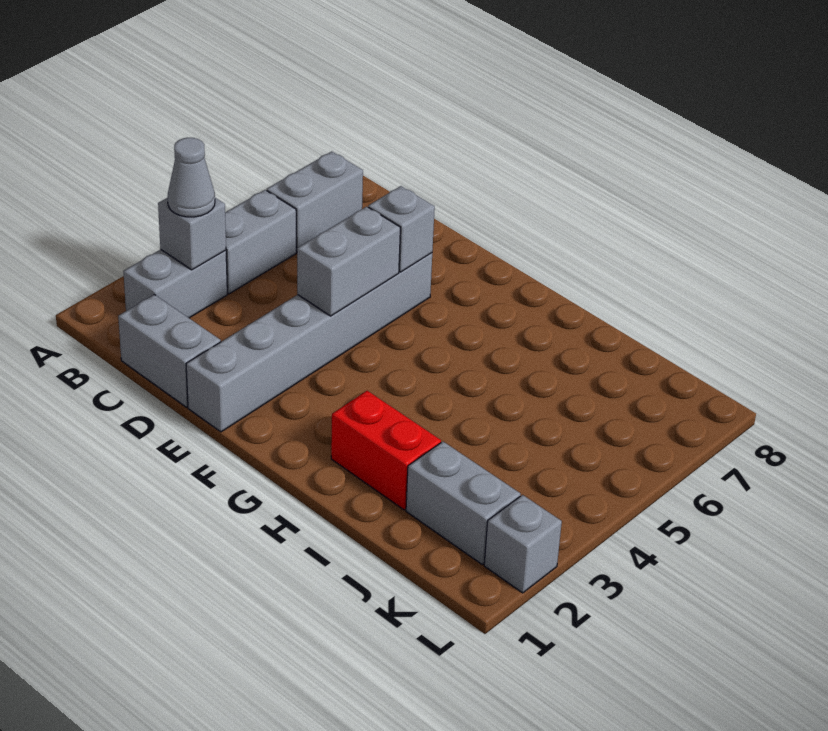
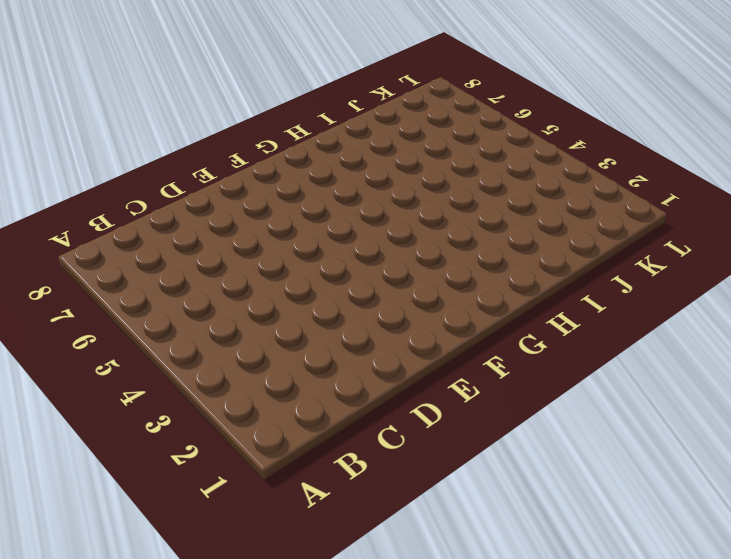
none -> grey 1x2 brick [123,249,227,318]
none -> grey 1x2 brick [225,190,296,294]
none -> grey 1x2 brick [267,151,363,252]

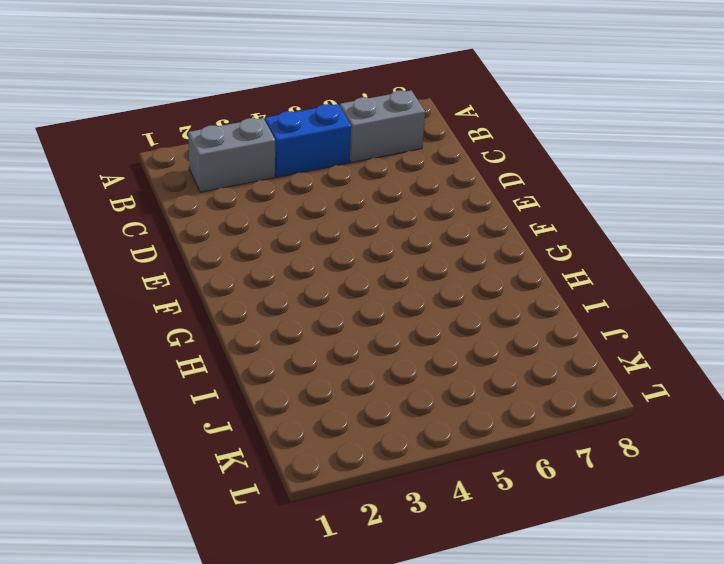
blue 1x2 brick [265,104,351,177] -> grey 1x2 brick [225,190,296,294]
none -> grey 1x2 brick [118,294,221,407]
none -> grey 1x6 brick [186,253,432,432]
none -> red 1x2 brick [331,391,441,510]

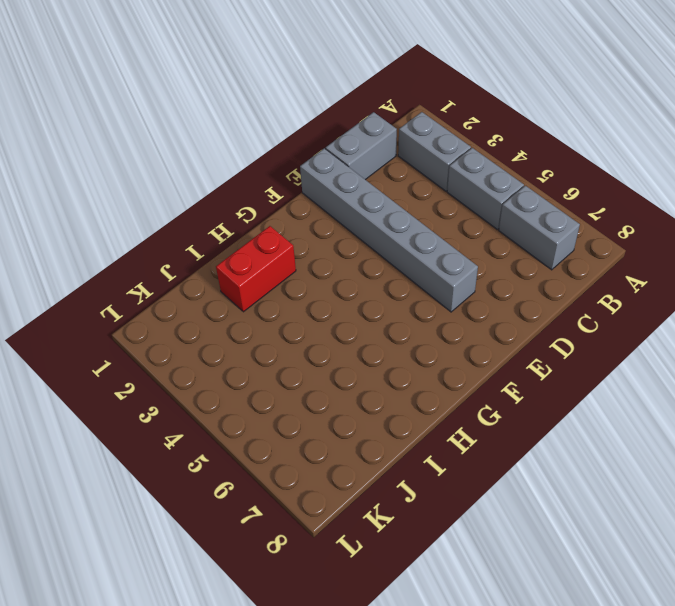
none -> grey 1x2 brick [406,442,521,564]
none -> grey 1x1 brick [484,495,562,593]
none -> grey 1x1 brick [158,198,226,270]

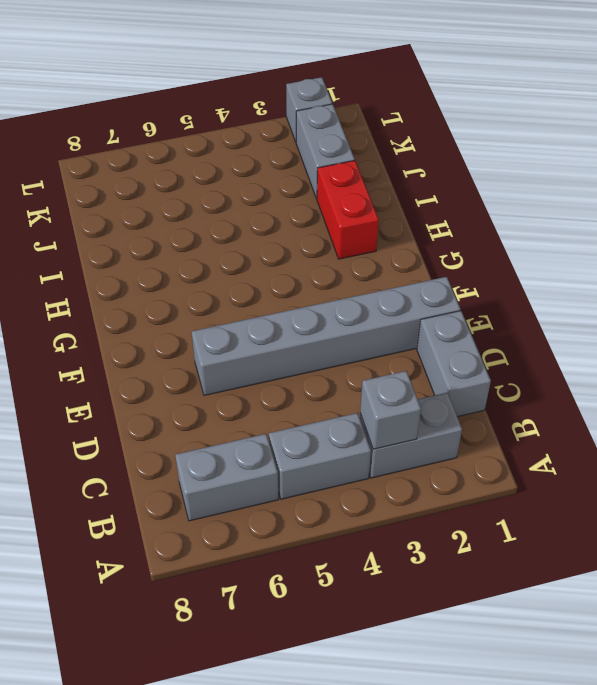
none -> grey 1x2 brick [297,207,400,316]
none -> grey 1x1 brick [368,186,435,272]
none -> grey 1x1 cone [168,138,215,217]

